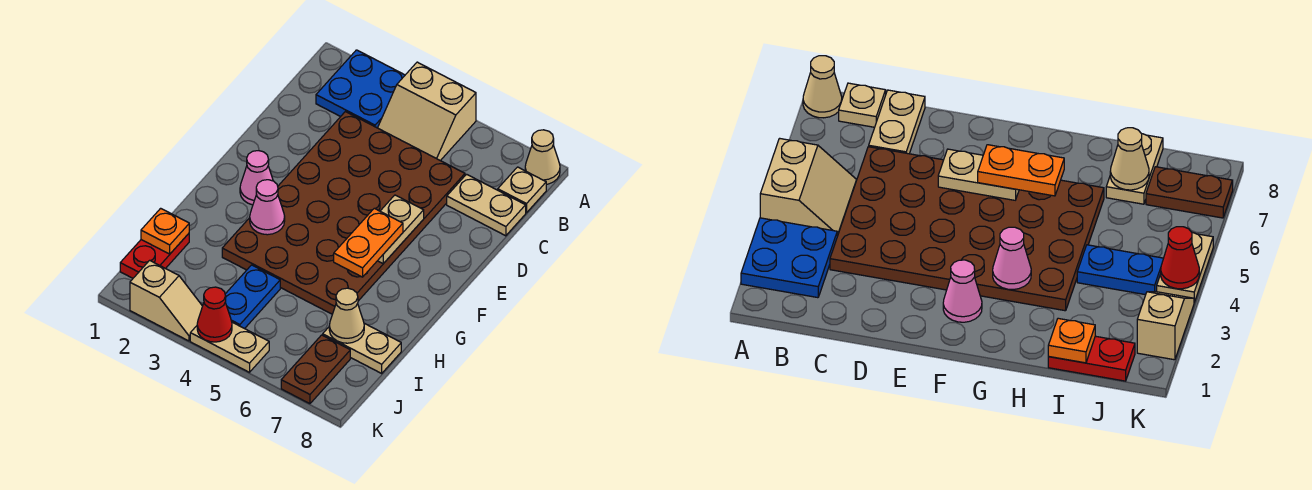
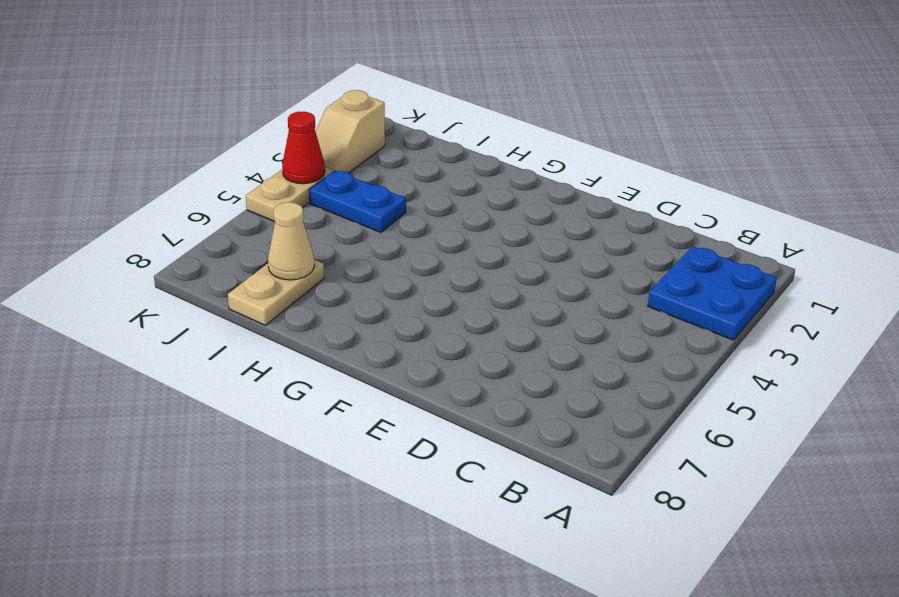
none -> tan 2x2 slope [378,62,476,161]
none -> tan 1x1 cone [525,130,560,184]
none -> tan 1x1 plate [498,167,546,213]

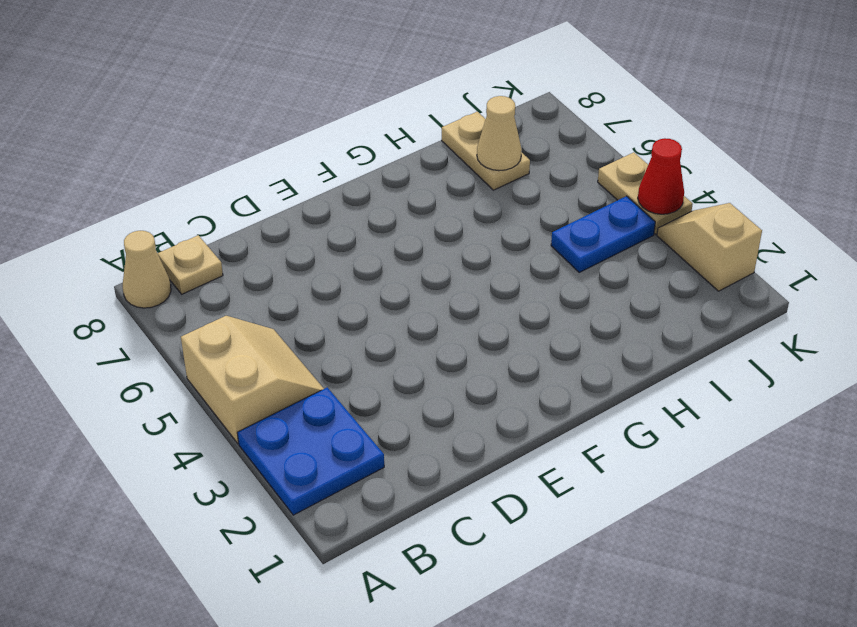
none -> brown 4x6 plate [222,112,465,314]
none -> tan 1x2 plate [447,174,526,236]
none -> pink 1x1 cone [240,151,273,205]

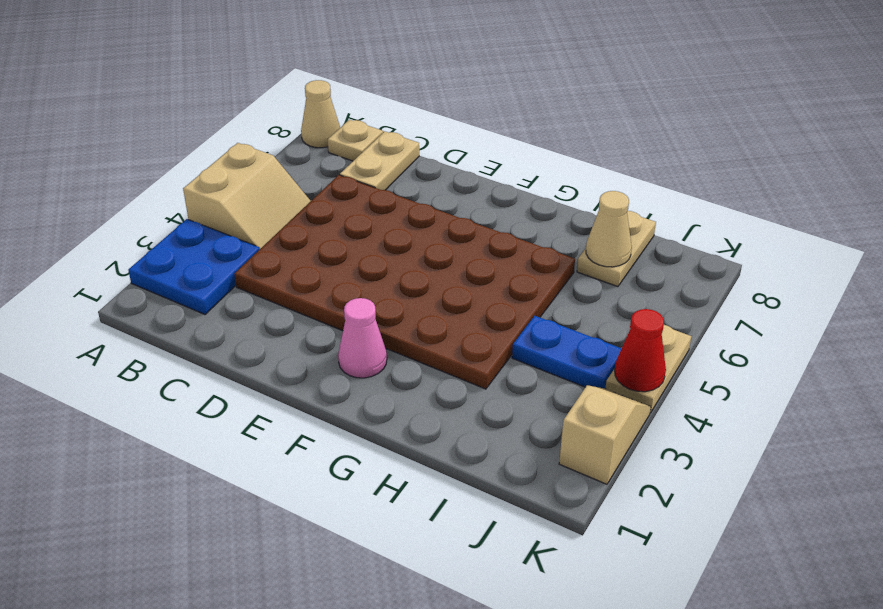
none -> red 1x2 plate [120,234,189,278]
none -> brown 1x2 plate [281,335,350,404]
none -> tan 1x2 plate [378,195,424,264]

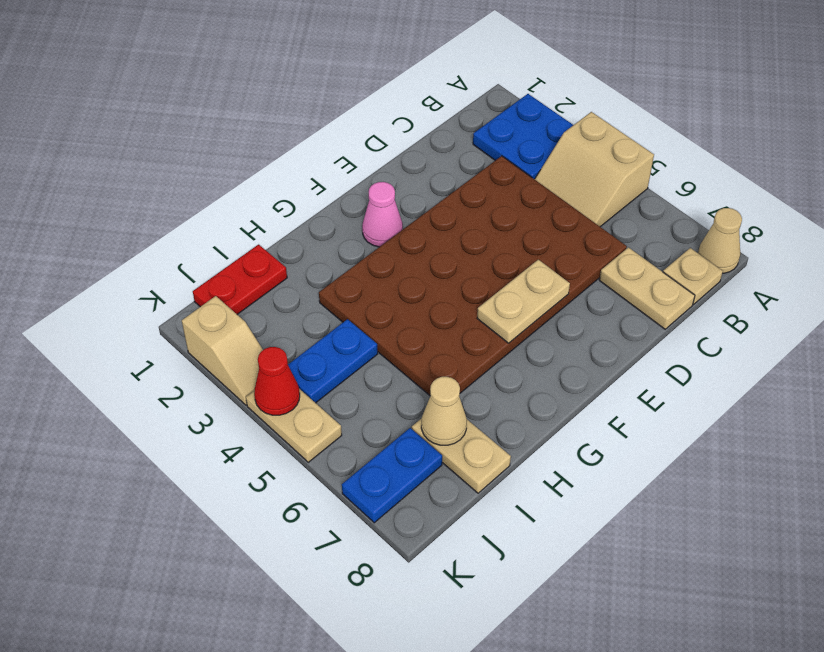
blue 1x2 plate [342,428,442,523] -> brown 1x2 plate [281,335,350,404]
none -> pink 1x1 cone [250,180,285,235]
none -> orange 1x1 plate [141,208,189,254]
none -> orange 1x2 plate [334,208,403,277]

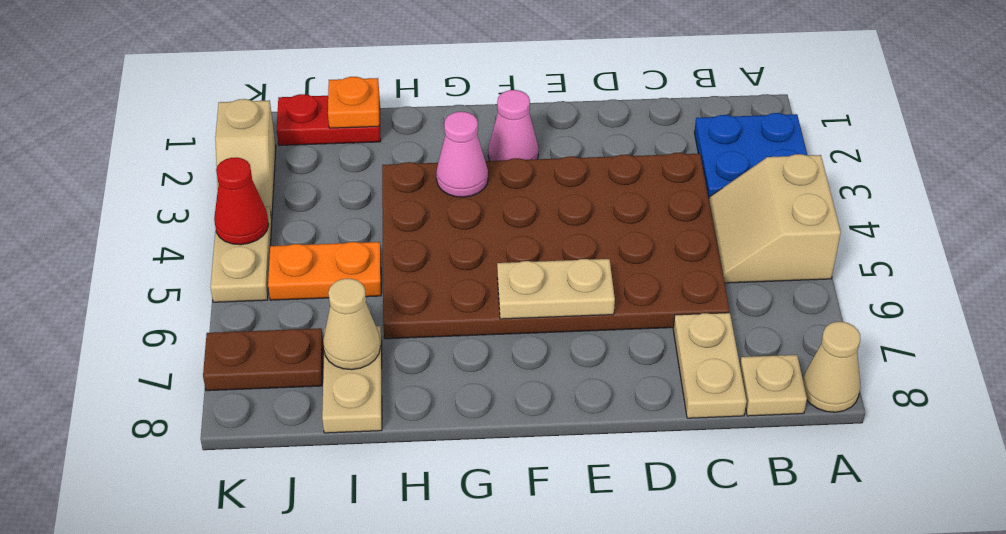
orange 1x2 plate [268,242,381,300] -> orange 1x2 plate moved to [334,208,403,277]
none -> blue 1x2 plate [225,265,280,329]

